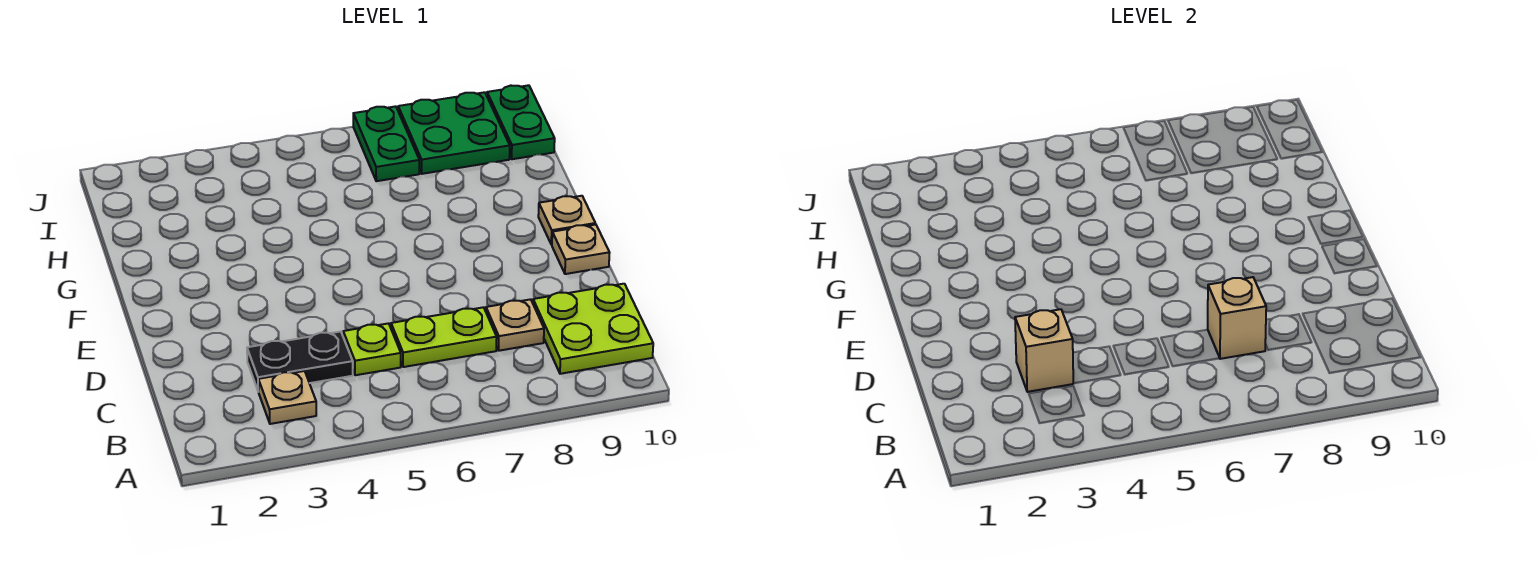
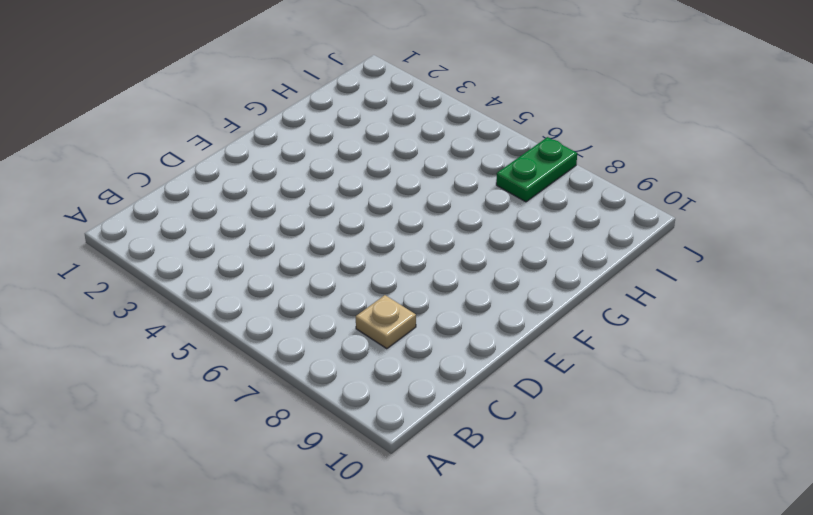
none -> tan 1x1 plate [258,371,316,424]
none -> lime 2x2 plate [533,284,653,374]
none -> black 1x2 plate [247,332,353,392]

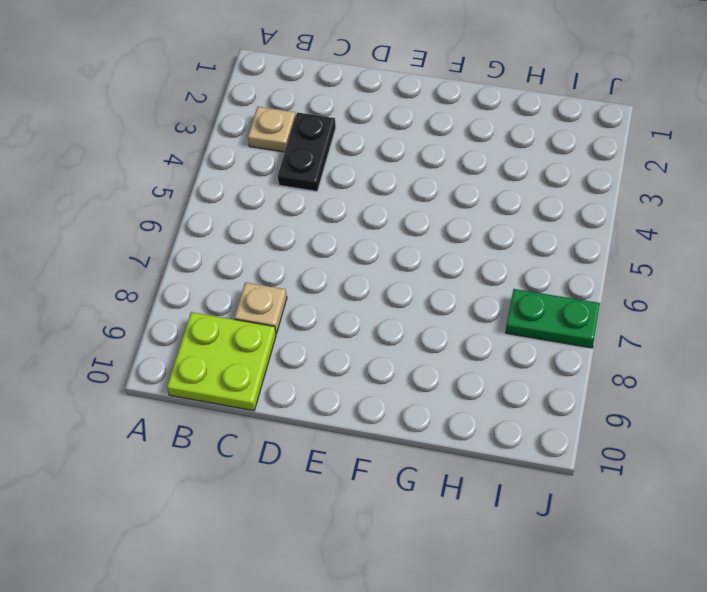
none -> lime 1x1 plate [343,323,401,375]
none -> lime 1x2 plate [391,307,497,367]
none -> tan 1x1 plate [552,224,610,274]

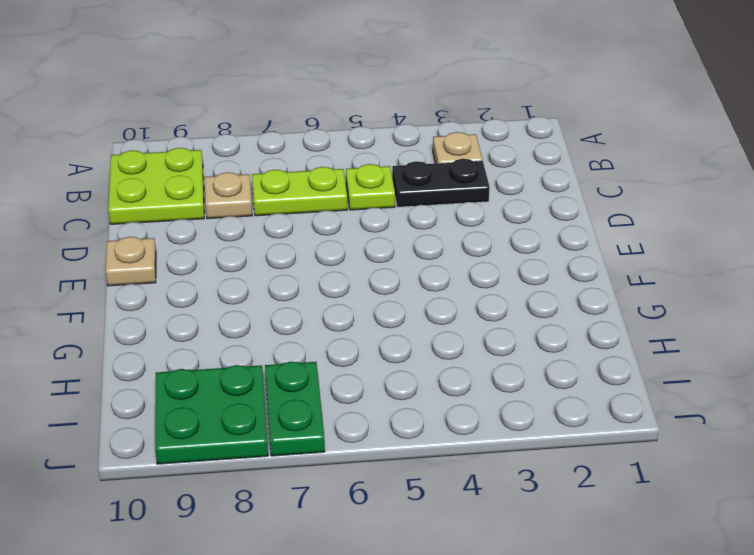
none -> tan 1x1 plate [538,196,595,245]
none -> green 1x2 plate [487,85,555,159]
none -> tan 1x1 brick [1015,309,1073,392]

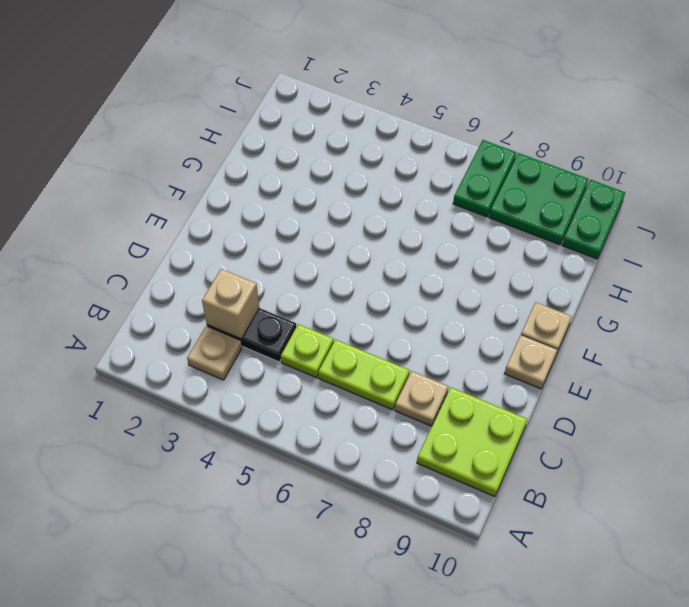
none -> tan 1x1 brick [1208,277,1266,359]

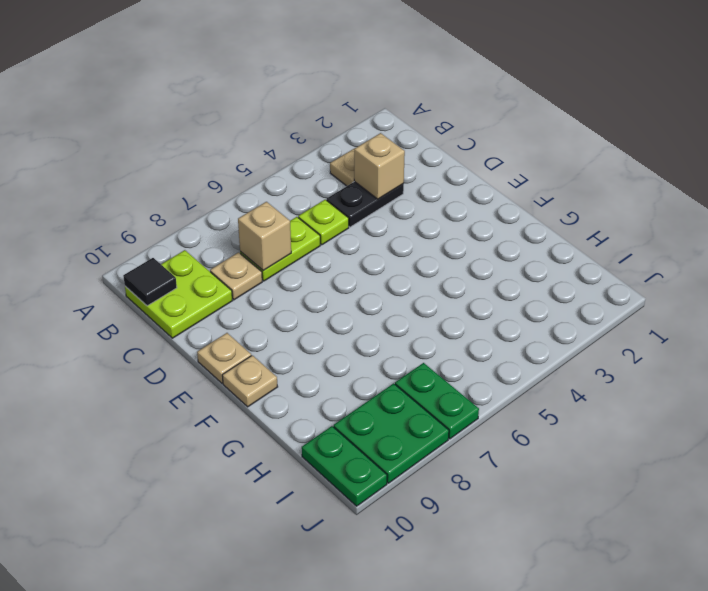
black 1x1 tile [123,258,177,306] -> none

